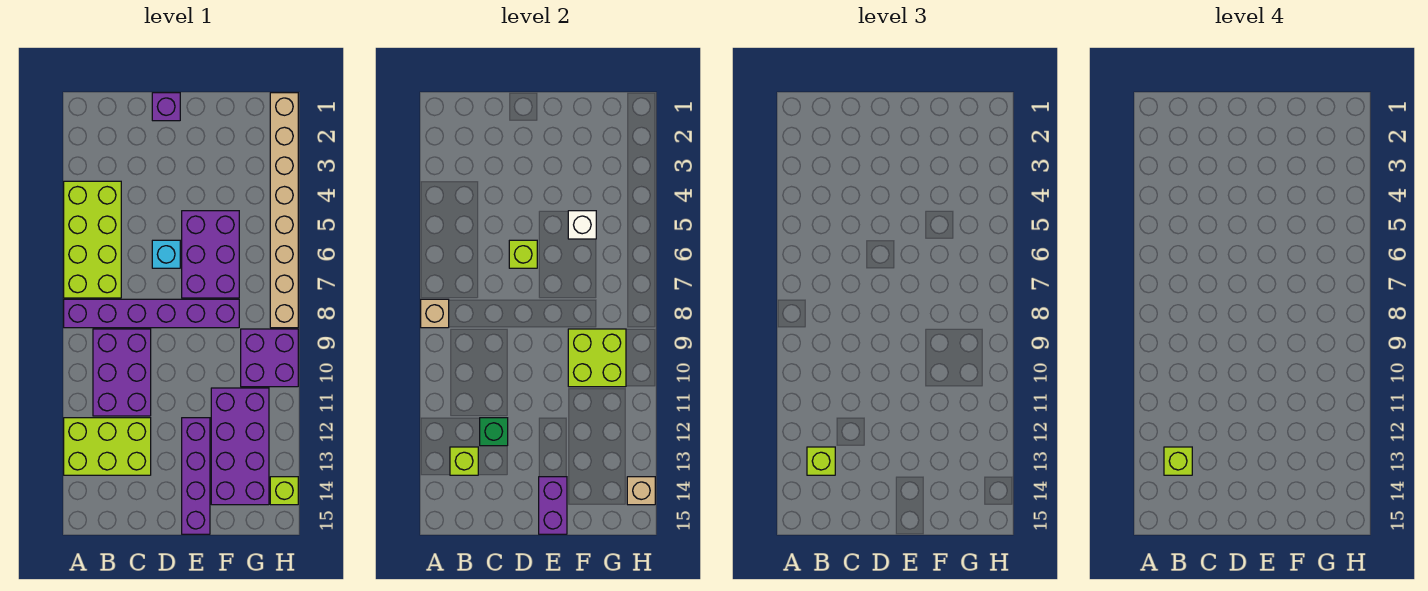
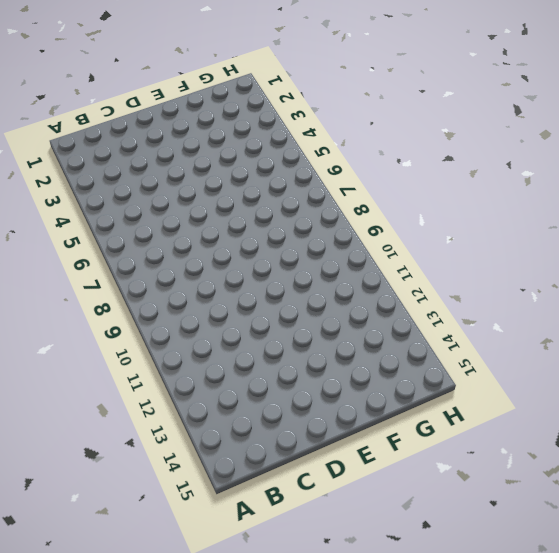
none -> lime 2x4 brick [64,181,121,298]
none -> purple 1x6 brick [64,299,239,328]
none -> lime 2x3 brick [64,418,151,475]

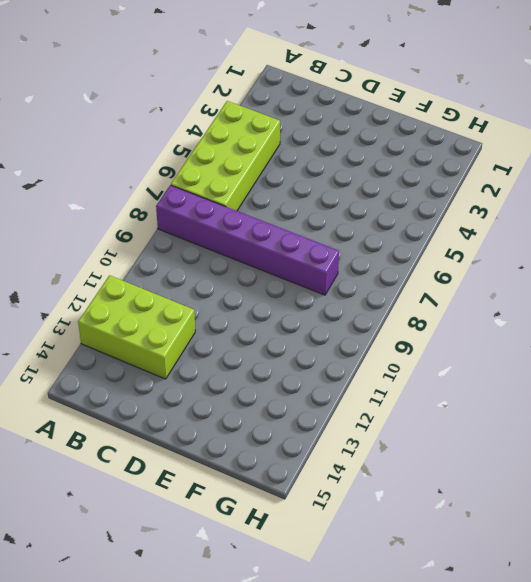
none -> purple 2x3 brick [93,329,151,416]
none -> purple 1x1 brick [152,93,180,121]
none -> cyan 1x1 brick [152,240,180,268]

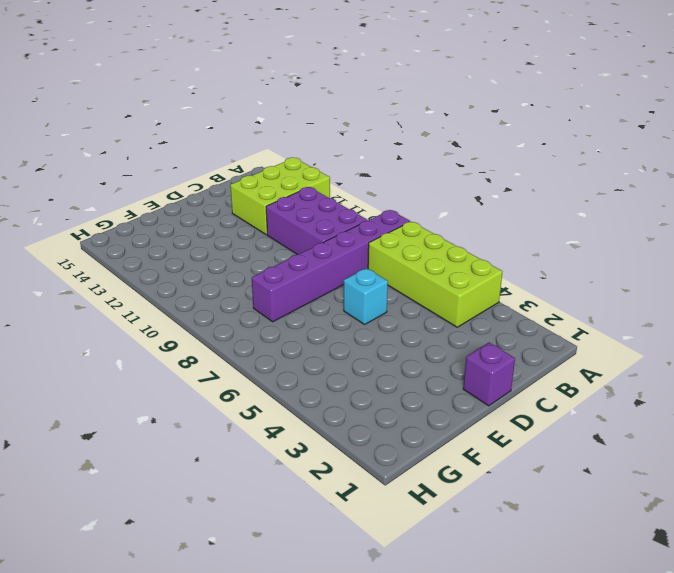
none -> purple 2x3 brick [182,211,239,298]
none -> purple 1x4 brick [182,418,210,534]
none -> purple 2x4 brick [211,388,269,505]

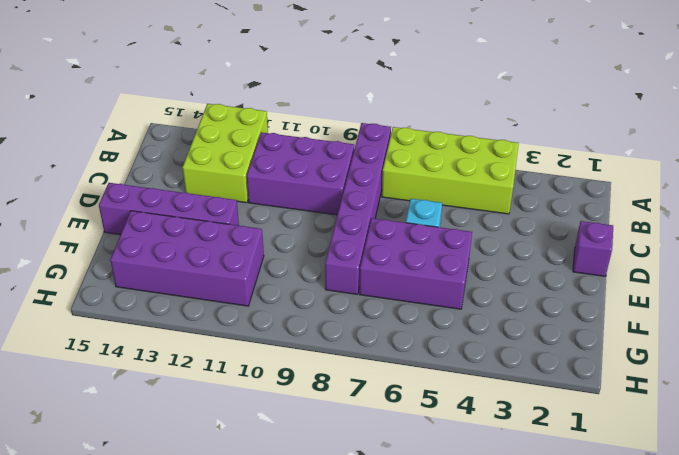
none -> purple 2x2 brick [241,329,298,387]
none -> tan 1x8 brick [270,93,298,328]
none -> lime 1x1 brick [270,477,298,505]

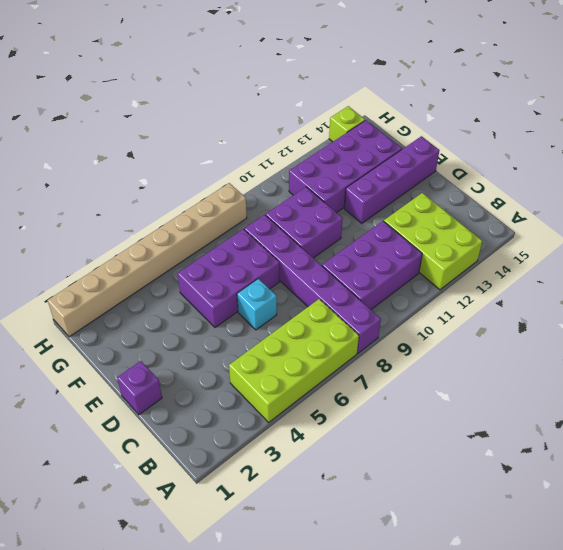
purple 2x2 brick [266,187,343,258] -> purple 2x2 brick moved to [241,329,298,387]
none -> tan 1x1 brick [421,299,449,328]
none -> lime 1x1 brick [450,447,478,475]
none -> green 1x1 brick [480,418,508,446]

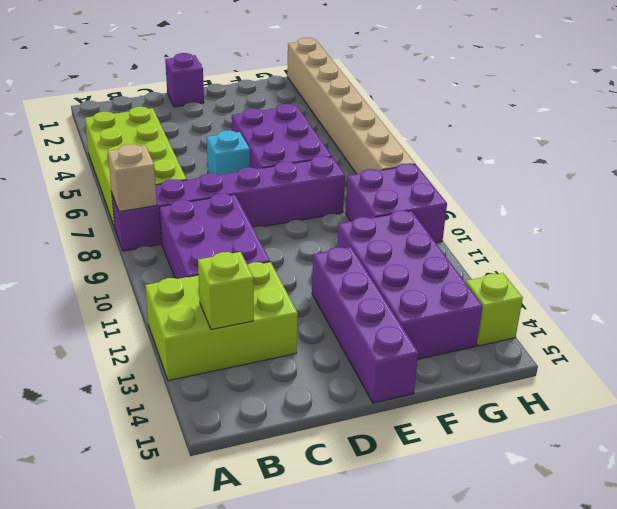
none -> green 1x1 brick [480,418,508,446]
none -> lime 1x1 brick [509,240,537,268]
none -> purple 1x2 brick [539,477,567,534]

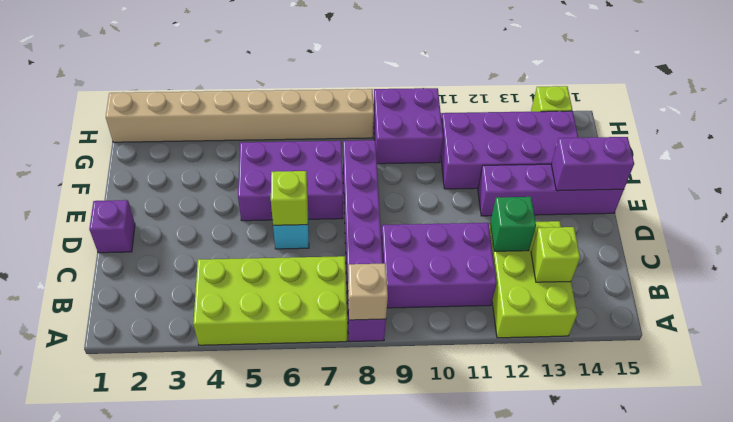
none -> white 1x1 brick [568,211,596,239]
none -> lime 2x2 brick [568,329,626,387]
none -> tan 1x1 brick [627,477,655,505]

